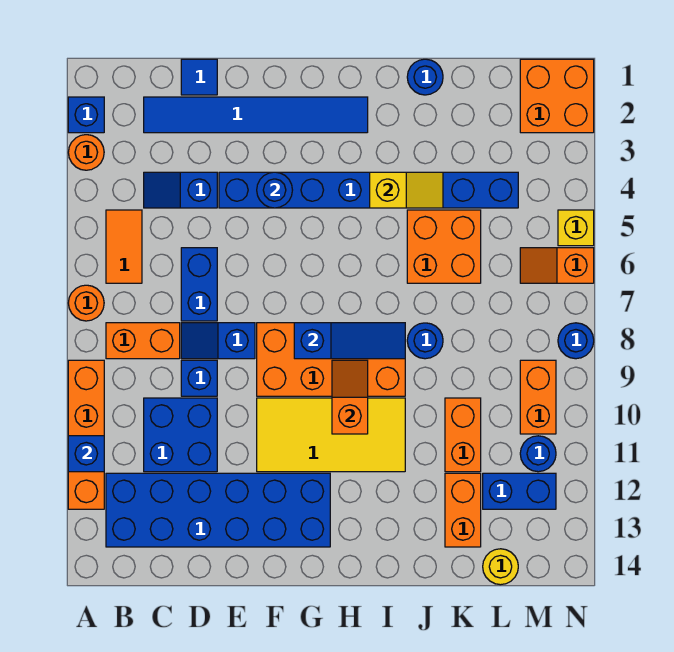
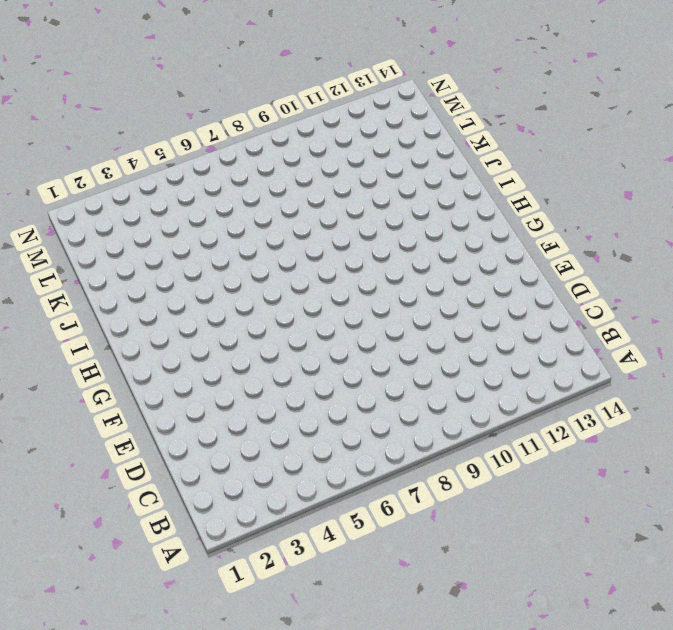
none -> blue 1x1 brick [68,97,104,133]
none -> orange 1x1 round brick [68,135,104,170]
none -> orange 1x1 round brick [68,285,104,321]
none -> orange 1x4 brick [68,360,104,509]

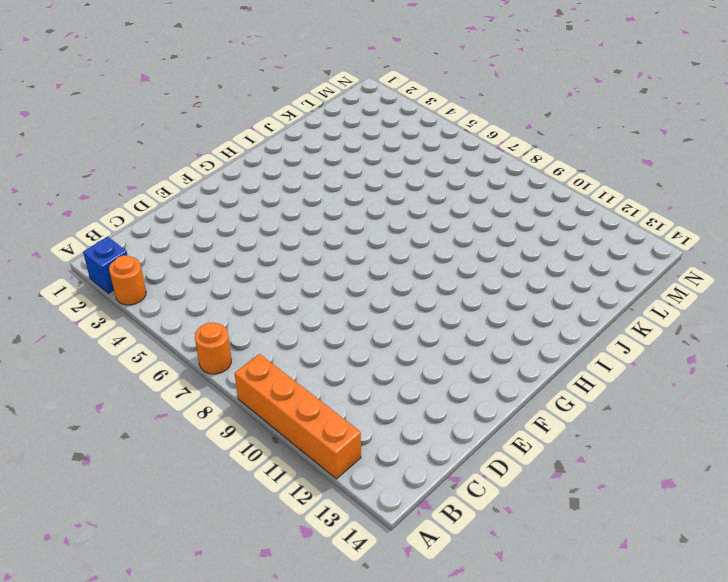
none -> orange 1x2 tile [106,210,142,283]
none -> orange 1x2 brick [106,323,180,359]
none -> blue 2x6 brick [106,473,330,547]
none -> blue 1x6 tile [144,97,368,133]

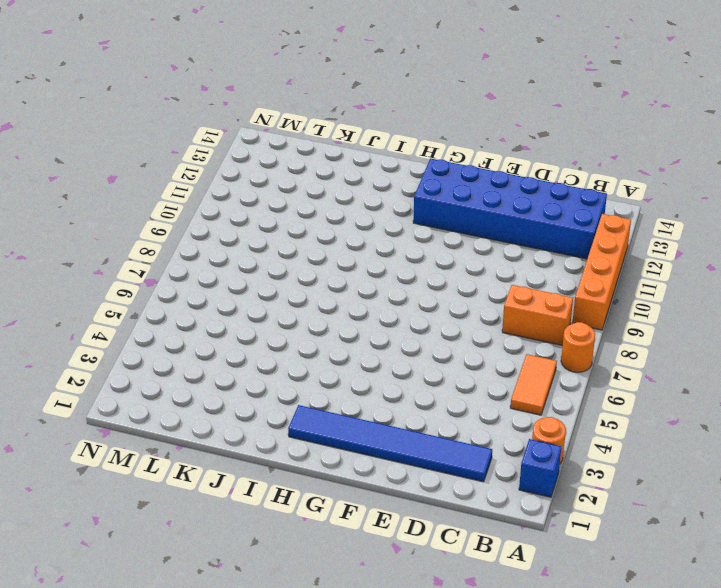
none -> blue 1x2 slope [144,172,217,208]
none -> blue 2x2 brick [144,398,217,472]
none -> blue 1x1 tile [181,59,217,95]
none -> blue 1x2 brick [181,248,217,321]

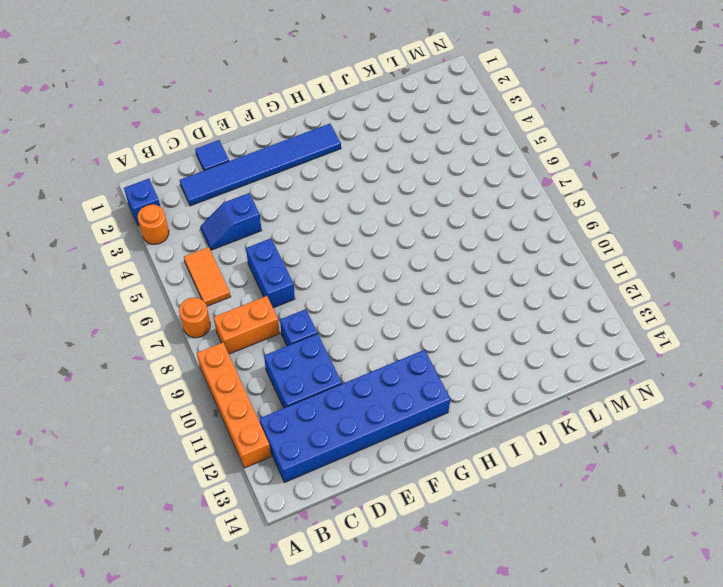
none -> blue 1x2 slope [181,323,255,359]
none -> blue 1x8 brick [219,172,518,208]
none -> orange 2x4 brick [257,323,405,396]
none -> yellow 2x4 tile [257,398,405,472]

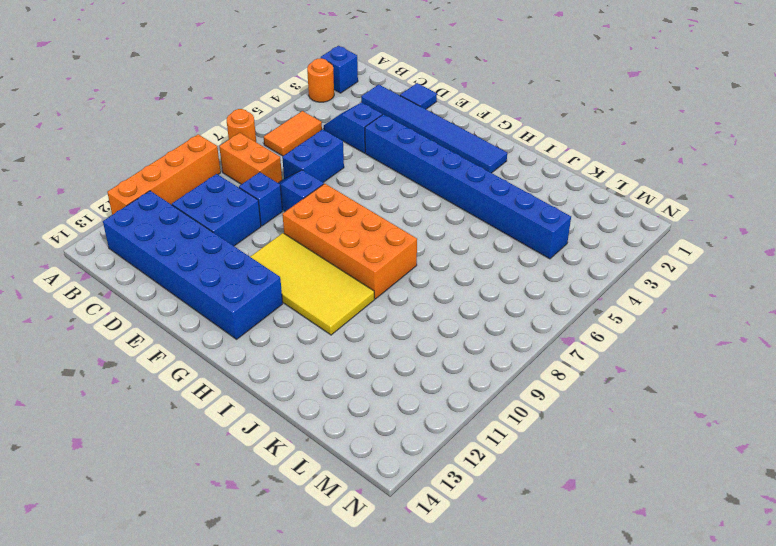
none -> blue 1x1 round brick [407,59,443,95]
none -> orange 2x2 brick [407,210,481,283]
none -> blue 1x1 round brick [407,323,443,359]
none -> orange 1x2 brick [445,398,481,472]

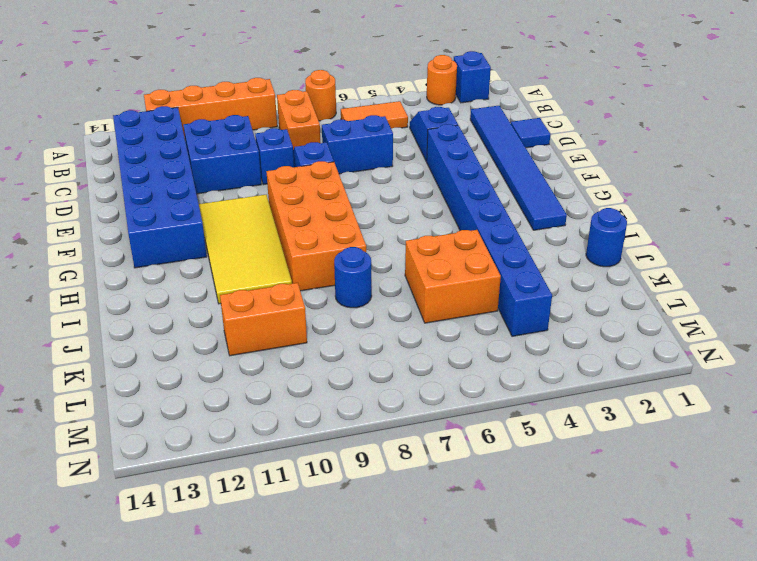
none -> orange 1x2 brick [445,473,481,547]
none -> blue 1x2 brick [483,473,556,509]
none -> yellow 1x1 round brick [483,549,518,585]
none -> orange 2x2 brick [520,59,594,133]

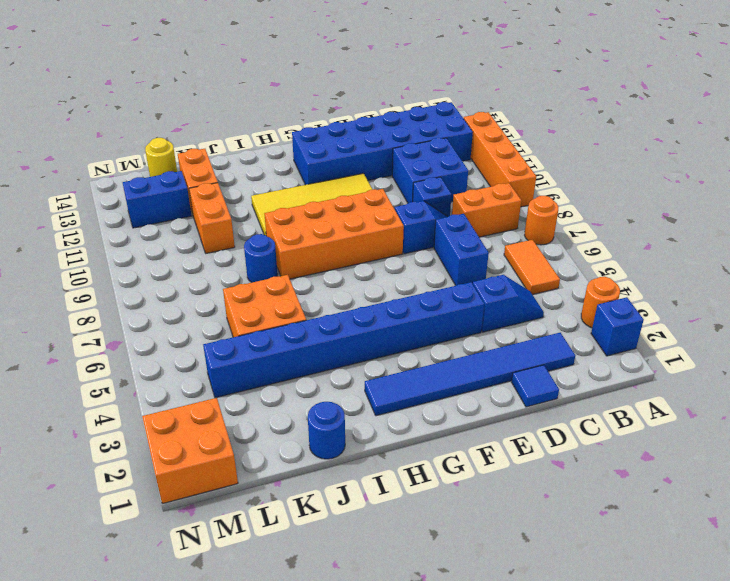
none -> orange 1x2 slope [520,248,594,283]
none -> orange 1x2 brick [520,360,556,434]
none -> blue 1x1 round brick [520,436,556,472]
none -> yellow 1x1 brick [558,210,594,246]

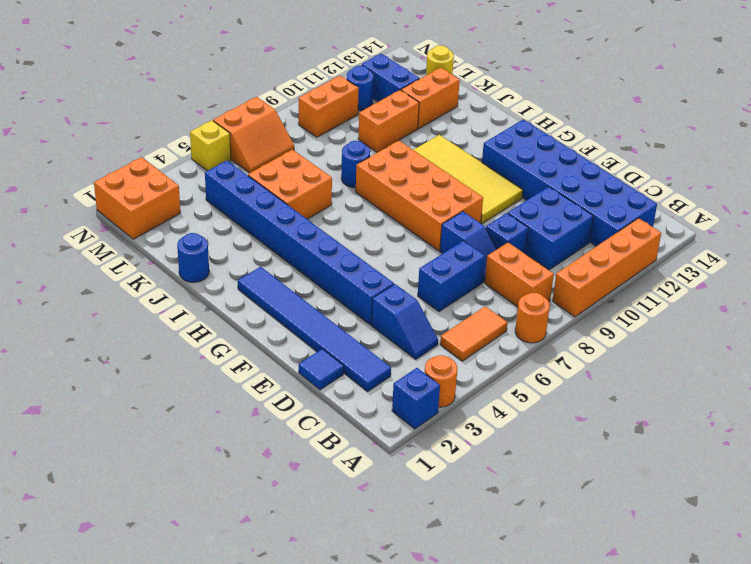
orange 2x2 slope [213,97,294,173] -> orange 1x2 slope [520,248,594,283]
none -> blue 1x1 round brick [558,323,594,359]
none -> blue 1x1 brick [68,436,104,472]
none -> blue 1x1 round brick [257,172,292,208]
none -> blue 1x3 slope [294,323,405,359]

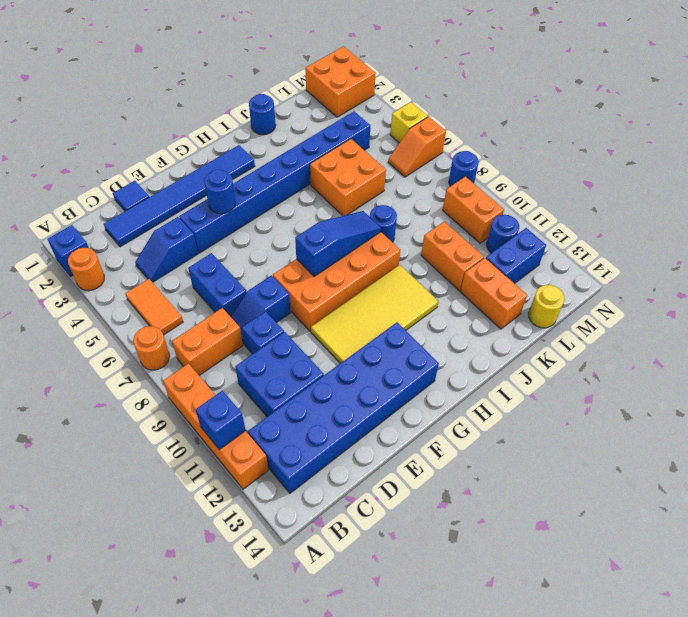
none -> orange 1x2 slope [332,360,368,434]
none -> yellow 1x2 slope [370,172,443,208]

